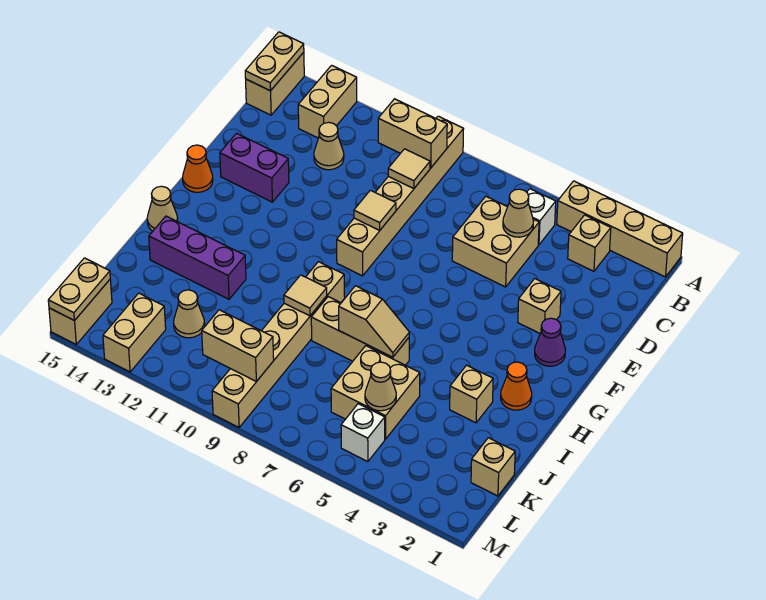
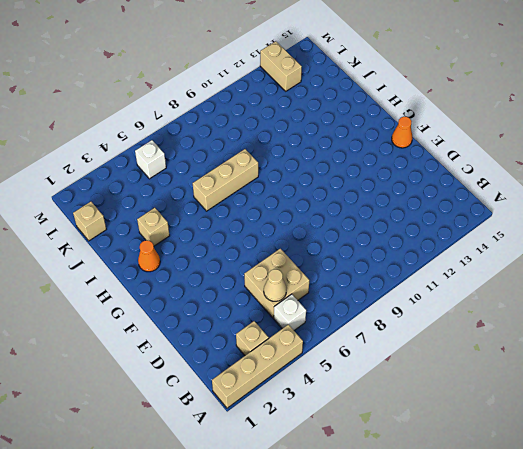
none -> tan 1x6 brick [337,116,464,276]
none -> tan 1x2 brick [298,65,357,138]
none -> tan 1x2 brick [246,52,304,115]
none -> tan 1x1 cone [314,122,344,170]

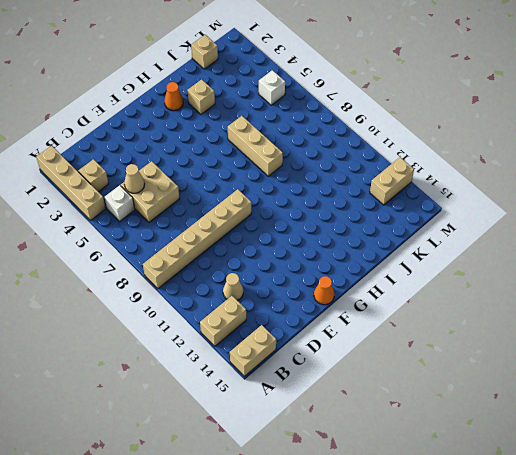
none -> tan 1x1 brick [518,279,561,333]
none -> purple 1x2 brick [220,133,289,202]
none -> purple 1x1 cone [535,318,566,366]
none -> tan 1x6 brick [212,262,345,427]

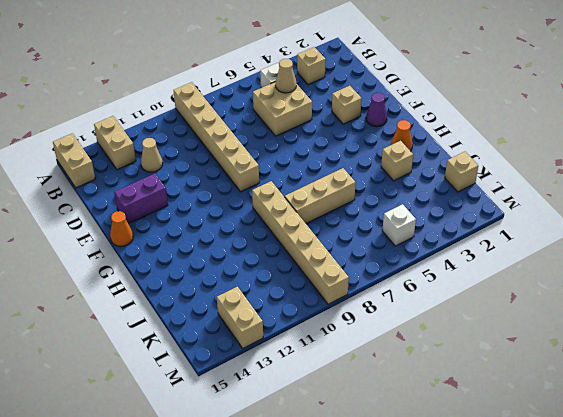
none -> tan 1x4 brick [557,181,683,277]
none -> tan 1x1 cone [147,186,178,231]
none -> purple 1x3 brick [149,216,246,299]
none -> tan 2x2 brick [331,346,420,439]

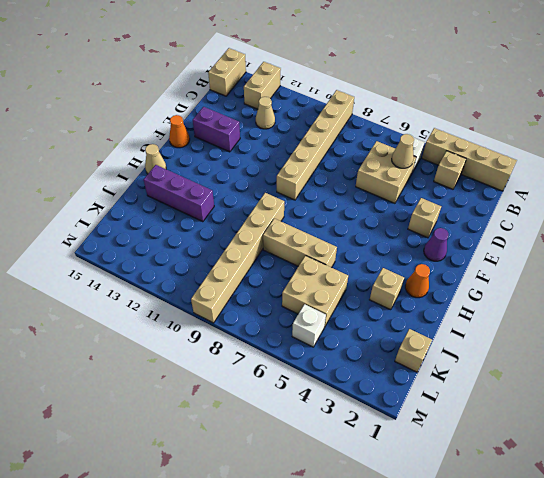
none -> tan 1x1 cone [174,290,205,338]
none -> tan 1x2 brick [103,293,166,372]
none -> tan 1x2 brick [49,280,112,344]
none -> tan 1x2 plate [245,32,304,91]

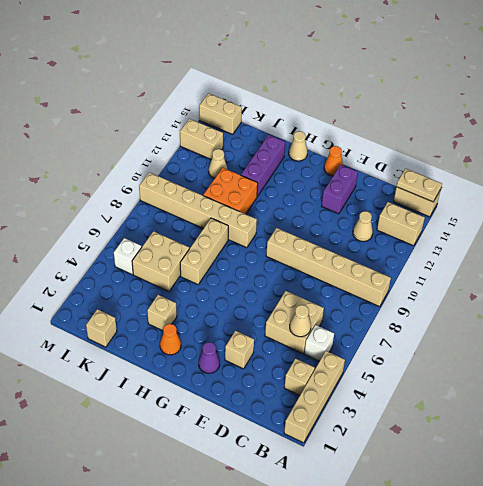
orange 2x2 brick [203,168,258,214] -> none
none -> tan 1x2 brick [378,99,447,168]
none -> tan 1x1 tile [388,149,430,189]
none -> tan 1x1 tile [354,190,396,231]
none -> tan 1x2 slope [339,286,409,357]

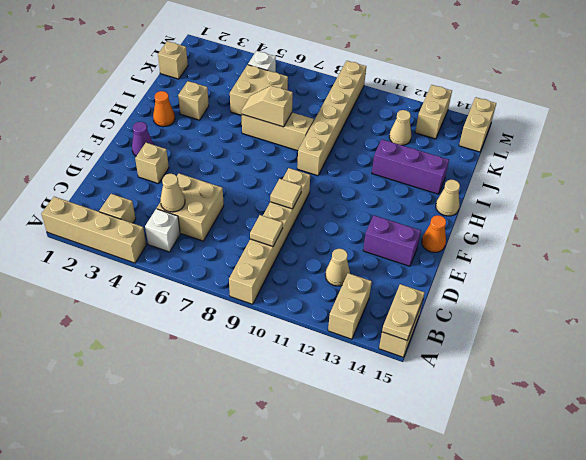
none -> tan 1x2 brick [378,99,447,168]
none -> tan 1x1 tile [284,275,327,316]
none -> tan 1x1 cone [365,362,396,411]
none -> tan 1x2 brick [202,310,274,382]

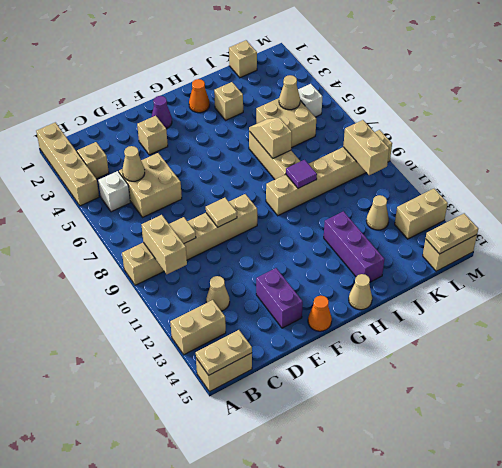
purple 1x1 tile [286,160,317,188] -> tan 1x1 tile [284,275,327,316]

